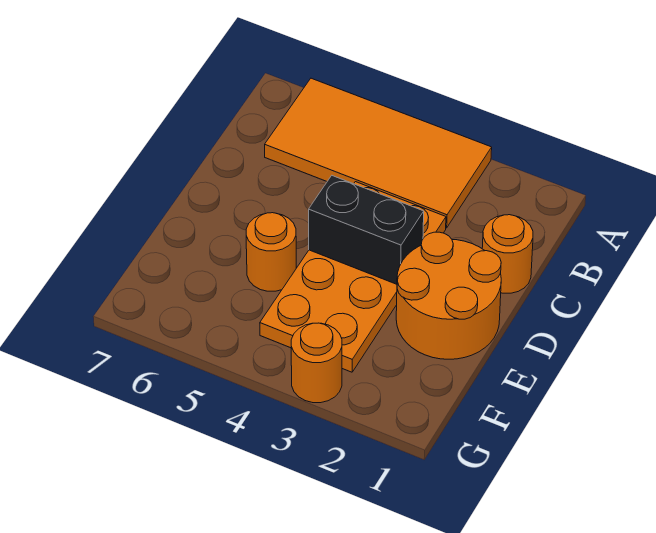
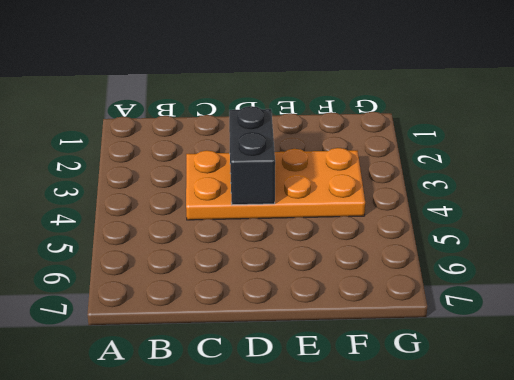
none -> orange 2x4 tile [265,78,492,228]
none -> orange 1x1 round brick [482,215,533,293]

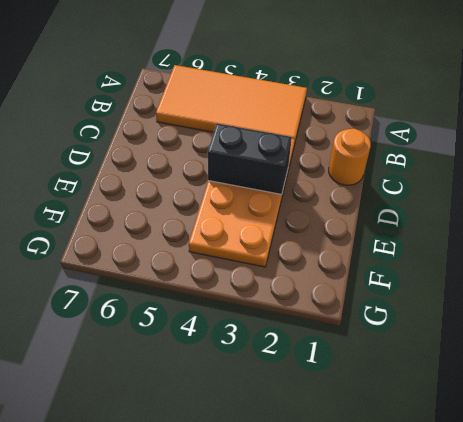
none -> orange 2x2 round brick [396,232,501,359]
none -> orange 1x1 round brick [246,213,296,291]

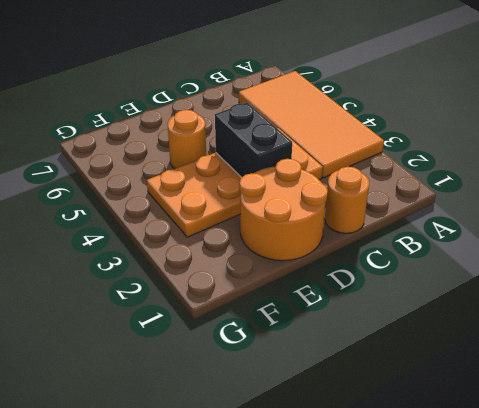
none -> orange 1x1 round brick [291,323,342,403]

